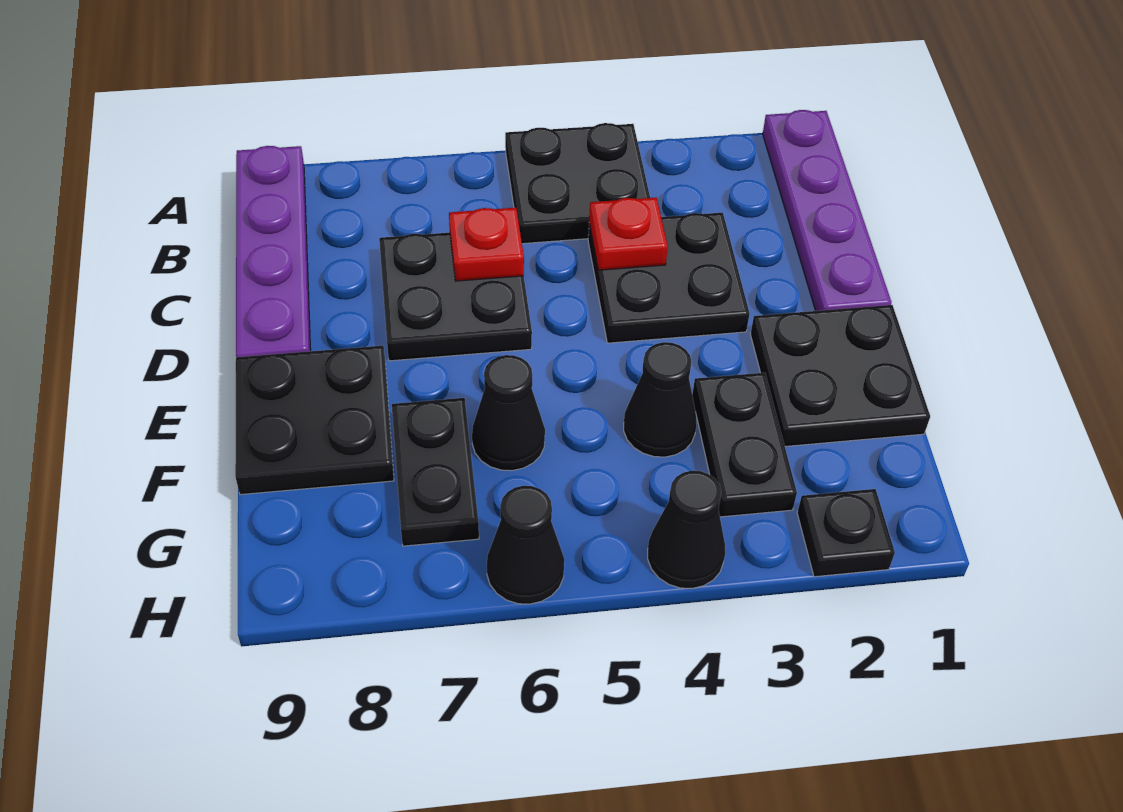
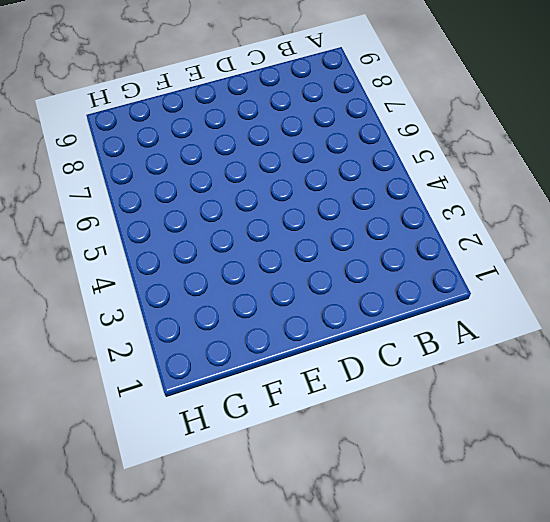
none -> purple 1x4 plate [763,110,891,311]
none -> black 2x2 plate [505,123,650,244]
none -> purple 1x4 plate [236,146,311,357]

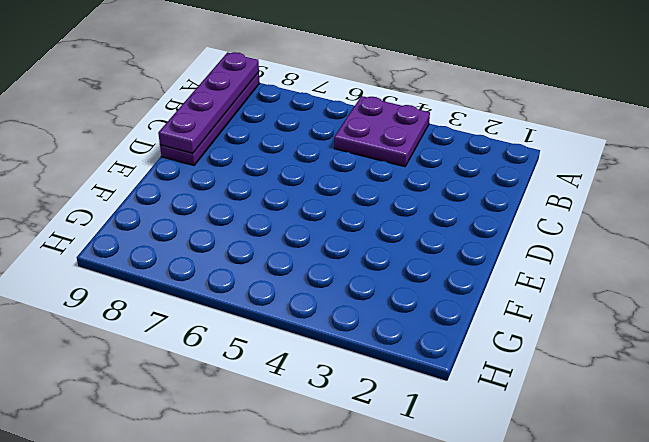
purple 2x2 plate [334,96,430,167] -> black 2x2 plate [505,123,650,244]
purple 1x4 plate [158,52,259,153] -> purple 1x4 plate moved to [763,110,891,311]
none -> black 2x2 plate [588,212,750,343]
none -> black 2x2 plate [379,233,532,361]
none -> black 2x2 plate [750,305,930,446]

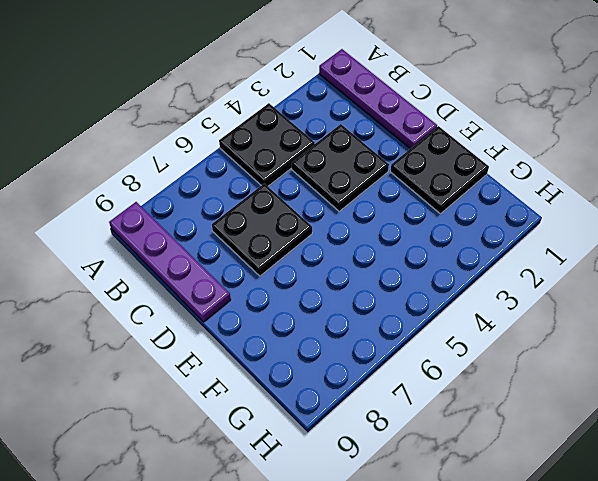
none -> black 2x2 plate [235,346,394,495]
none -> black 1x2 plate [692,373,797,517]
none -> black 1x1 cone [624,342,696,457]

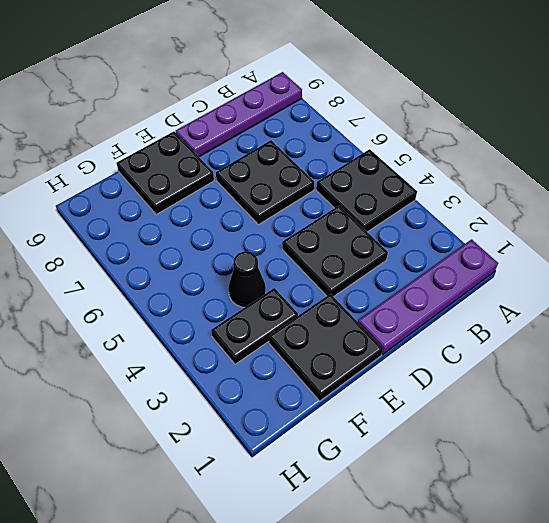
none -> black 1x1 cone [472,355,545,471]
none -> black 1x2 plate [392,398,479,546]
none -> black 1x1 plate [797,489,895,577]

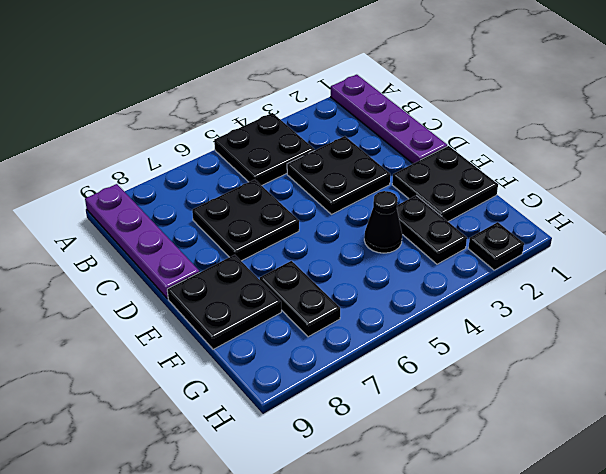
none -> black 1x1 cone [472,355,545,471]
none -> black 1x1 cone [648,471,725,588]
none -> black 1x1 cone [487,486,564,604]

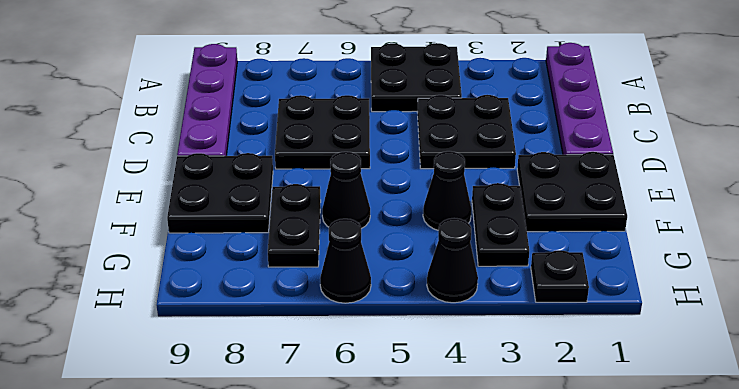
none -> red 1x1 plate [589,198,668,270]
none -> red 1x1 plate [449,208,524,281]

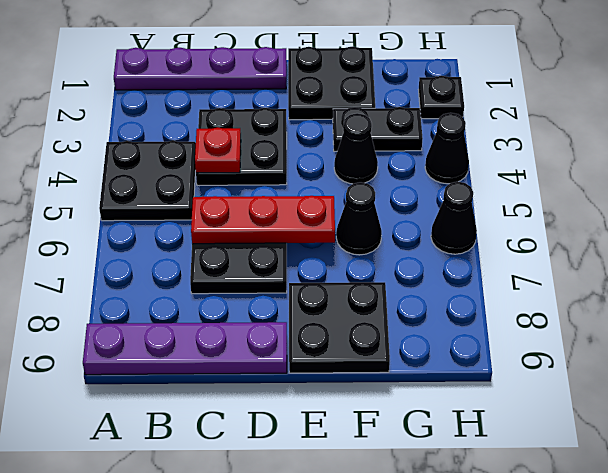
red 1x3 plate [191,196,335,244] -> red 1x1 plate [449,208,524,281]
none -> black 1x2 plate [392,398,479,546]

